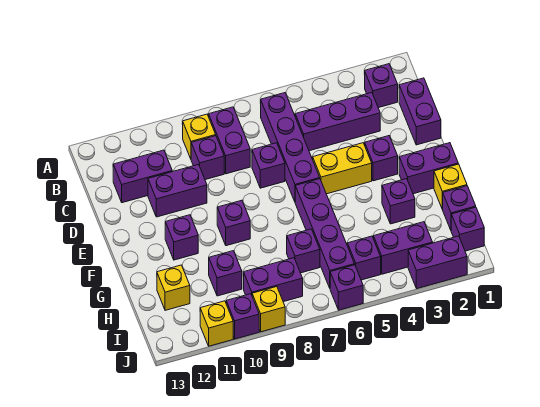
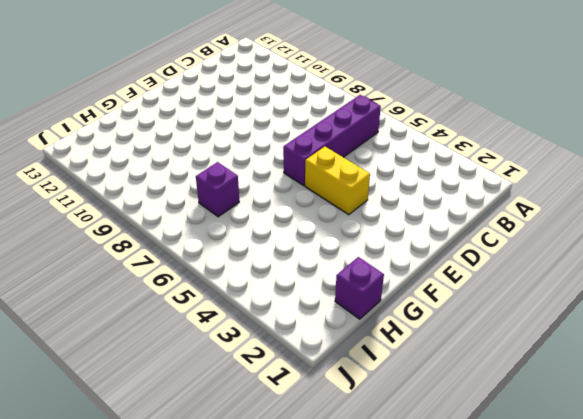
none -> purple 1x1 brick [365,64,398,108]
none -> purple 1x2 brick [209,107,250,174]
none -> yellow 1x1 brick [183,114,216,159]
none -> purple 1x2 brick [399,78,441,145]

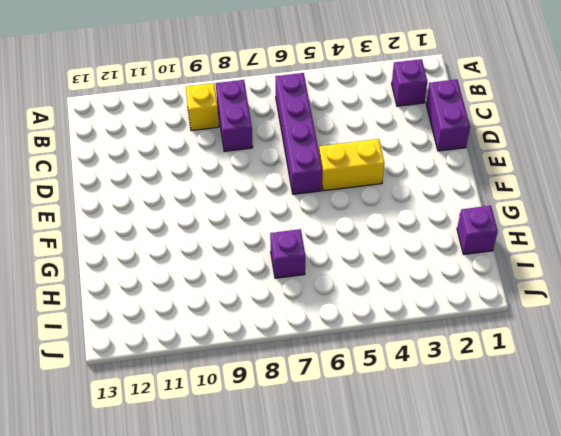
none -> purple 1x3 brick [295,92,380,151]
none -> purple 1x1 brick [191,136,224,180]
none -> purple 1x2 brick [113,150,172,203]
none -> purple 1x1 brick [252,143,285,188]

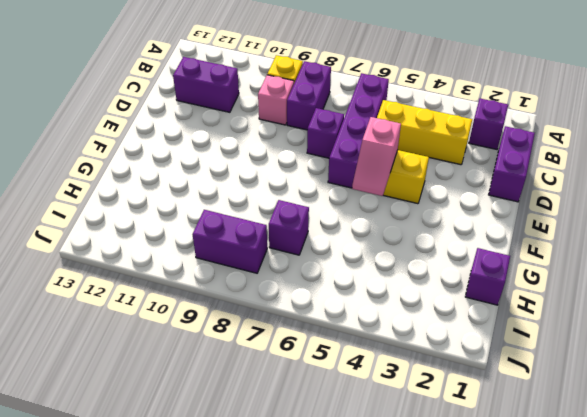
yellow 1x3 brick [377,100,472,165] -> purple 1x3 brick [295,92,380,151]
pink 1x1 brick [258,75,294,125] -> purple 1x1 brick [191,136,224,180]
pink 1x2 slope [352,117,401,196] -> none
none -> purple 1x2 brick [148,165,207,217]
none -> purple 1x1 brick [365,136,398,181]
none -> purple 1x2 brick [399,143,458,194]
none -> purple 1x4 brick [295,179,355,288]

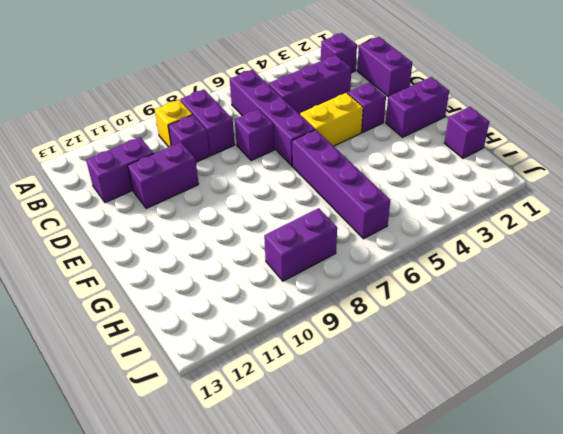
none -> purple 1x1 brick [217,200,250,246]
none -> purple 1x1 brick [165,215,198,260]
none -> yellow 1x1 brick [434,164,467,209]
none -> purple 1x1 brick [382,179,415,224]

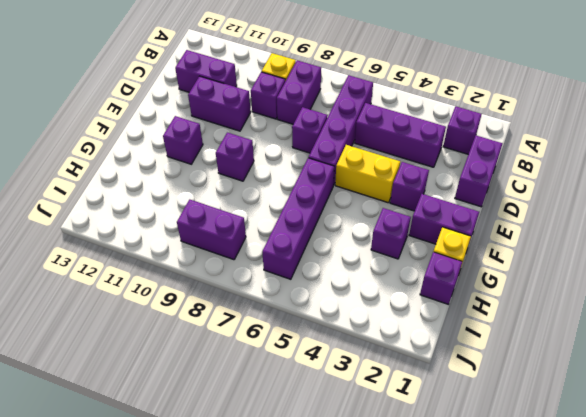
none -> purple 1x1 brick [287,229,320,273]
none -> purple 1x1 brick [209,251,242,296]
none -> yellow 1x1 brick [157,265,190,310]
none -> purple 1x1 brick [451,207,484,251]

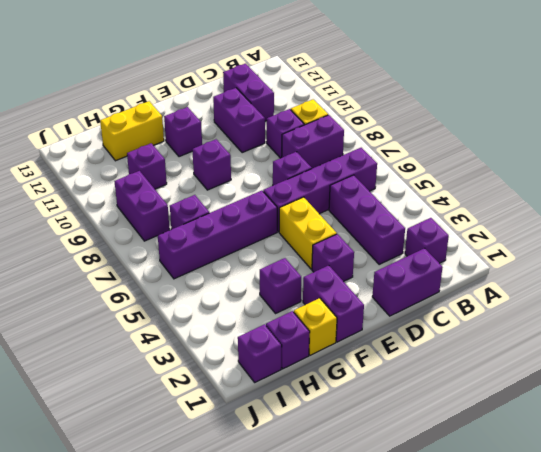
yellow 1x2 brick [100,101,164,161] -> yellow 1x1 brick [157,265,190,310]
none -> purple 1x2 brick [373,222,433,274]
none -> purple 1x1 brick [347,236,381,280]
none -> purple 1x2 brick [408,236,467,288]
none -> purple 1x1 brick [330,265,363,310]

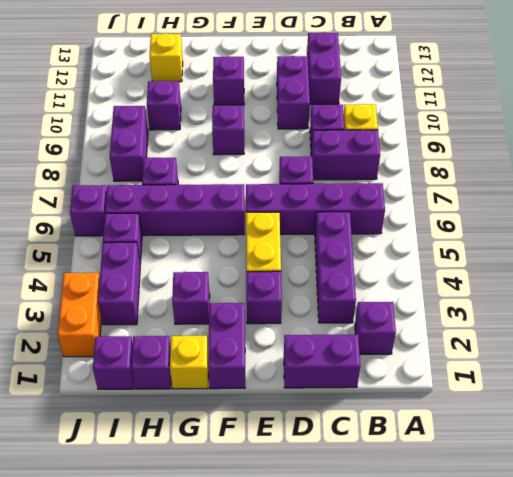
orange 1x2 brick [58,273,101,357] -> purple 1x2 brick [408,236,467,288]
none -> yellow 1x1 brick [252,287,285,332]
none -> purple 1x1 brick [226,294,259,339]
none -> yellow 1x1 brick [200,301,233,346]

